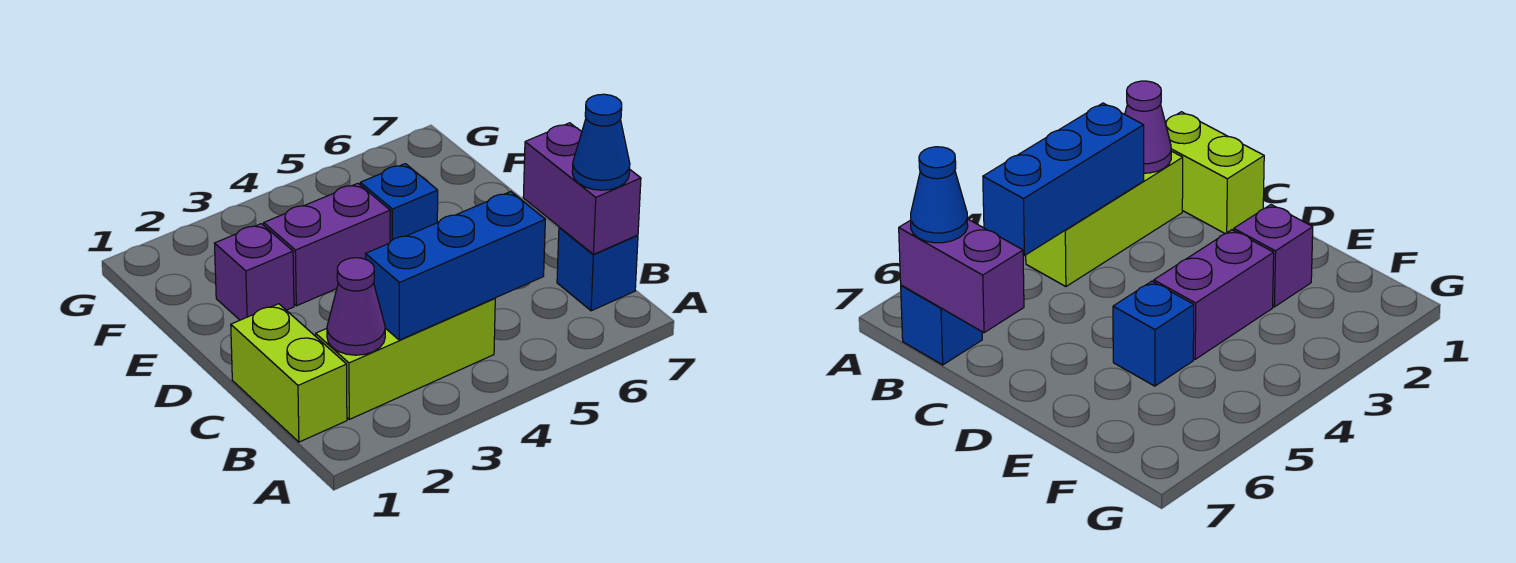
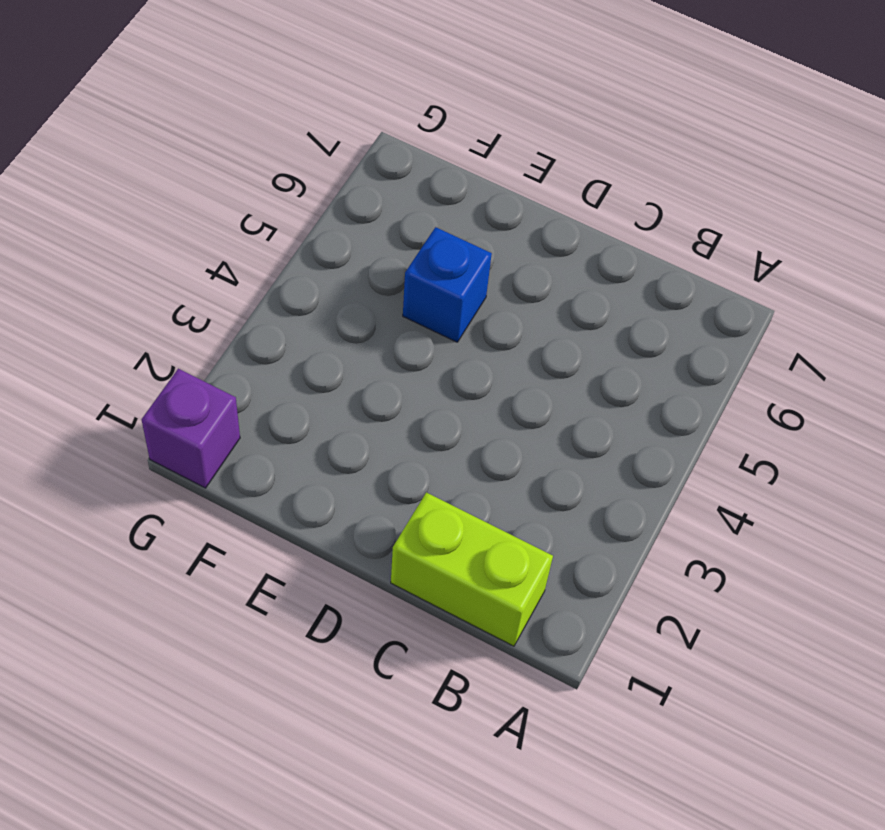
purple 1x1 brick [142,369,240,488] -> purple 1x1 brick moved to [215,224,294,320]
none -> lime 1x3 brick [316,298,495,419]
none -> blue 1x1 brick [557,227,638,311]

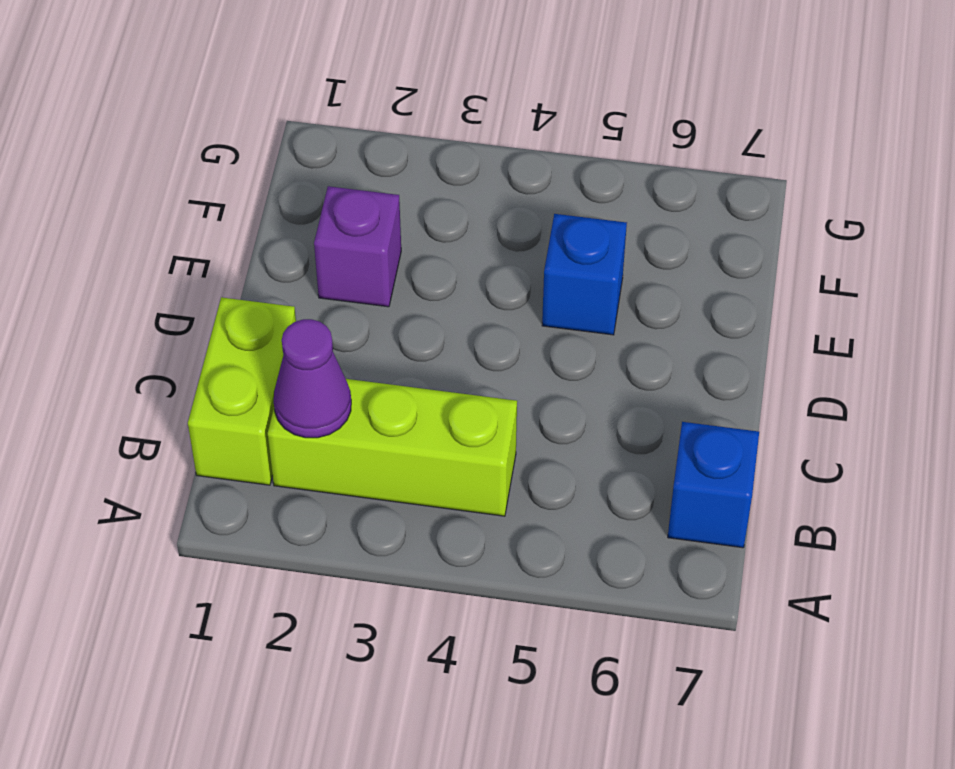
none -> purple 1x2 brick [264,183,390,306]
none -> blue 1x3 brick [366,192,545,340]

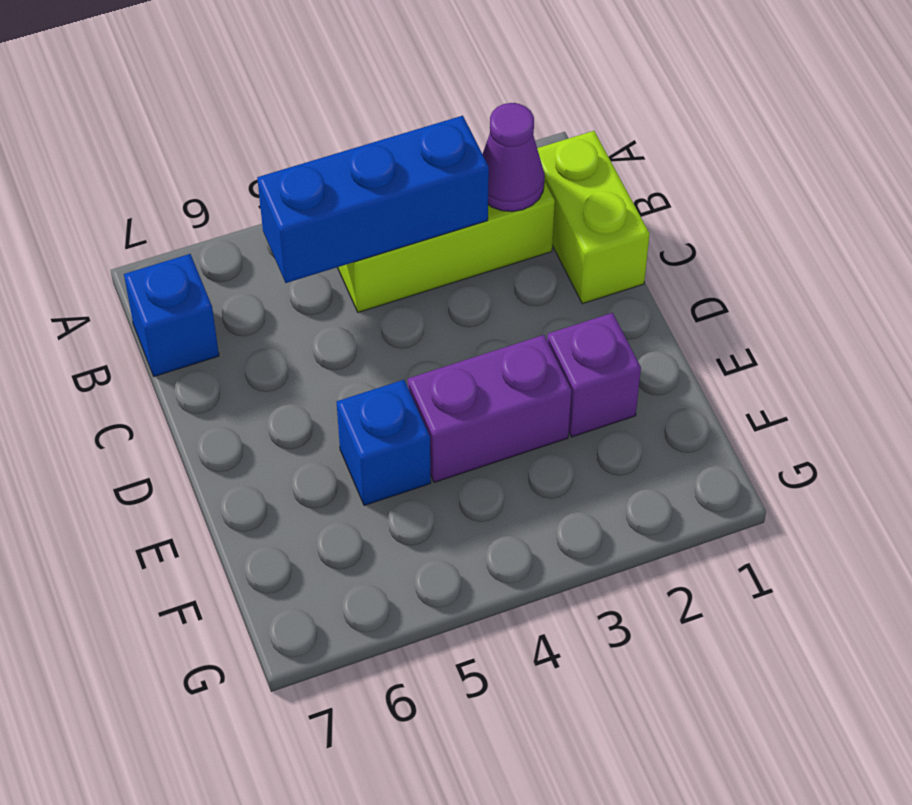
none -> purple 1x2 brick [523,123,641,254]
none -> blue 1x1 cone [572,94,630,190]

